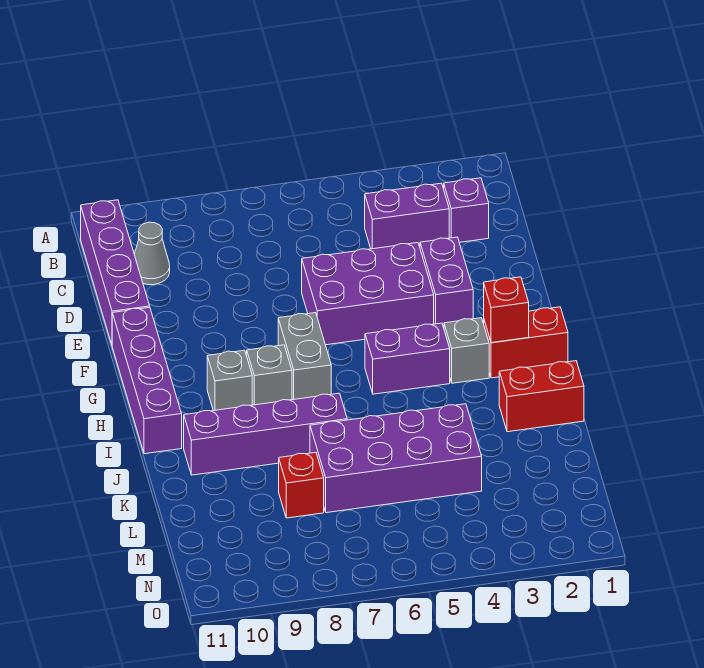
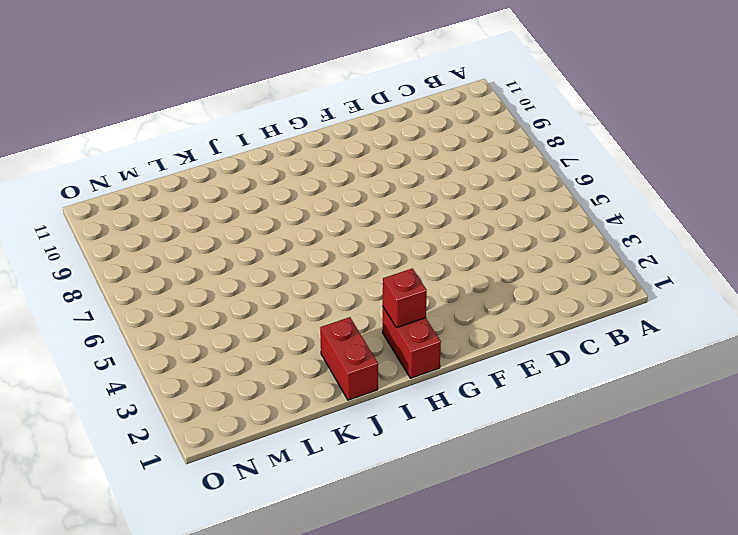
none -> purple 1x4 brick [81,200,150,344]
none -> purple 1x1 brick [444,178,489,242]
none -> purple 1x2 brick [365,183,449,249]

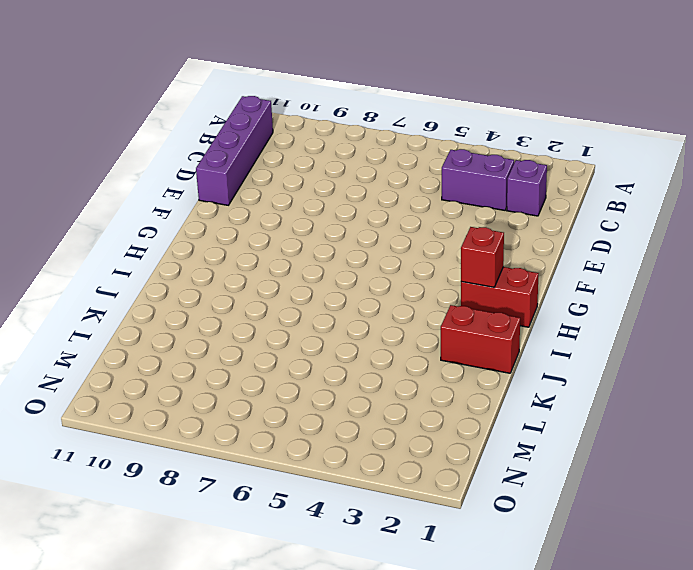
none -> grey 1x1 cone [134,222,170,285]
none -> purple 1x2 brick [420,237,473,328]
none -> purple 2x3 brick [302,243,434,345]

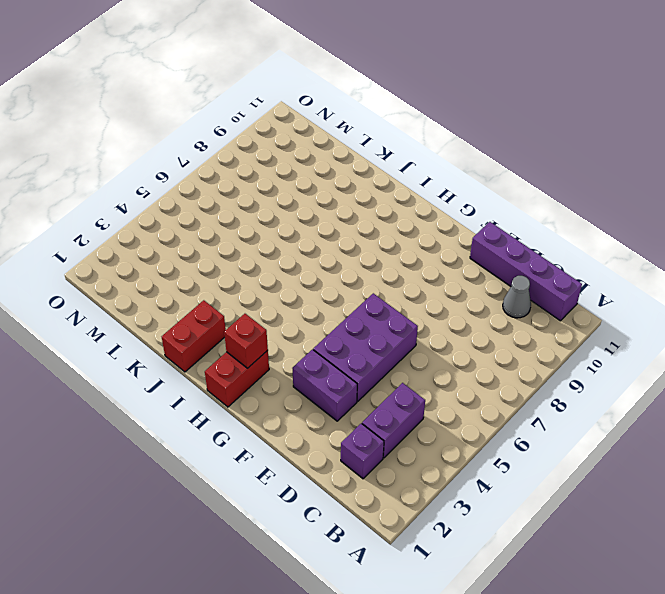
none -> purple 1x4 brick [112,307,182,454]
none -> grey 1x2 brick [278,313,331,400]
none -> grey 1x1 brick [444,318,489,383]

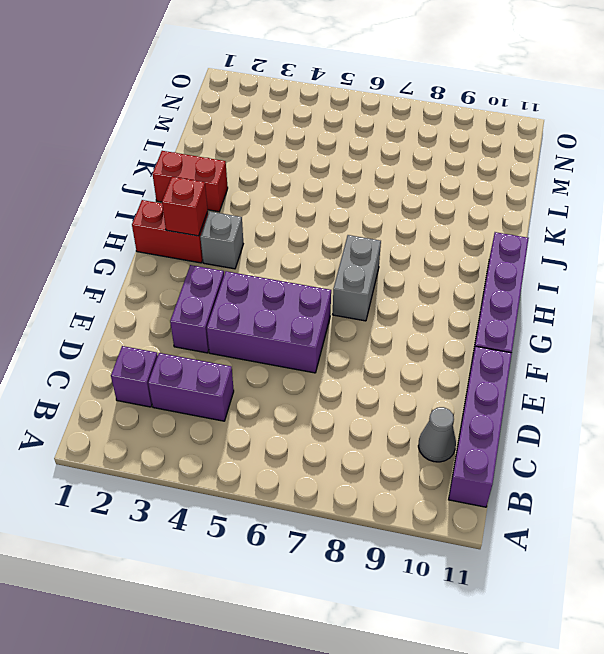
none -> purple 1x2 brick [365,323,450,394]
none -> grey 1x1 brick [247,345,292,405]
none -> grey 1x1 brick [207,350,252,411]

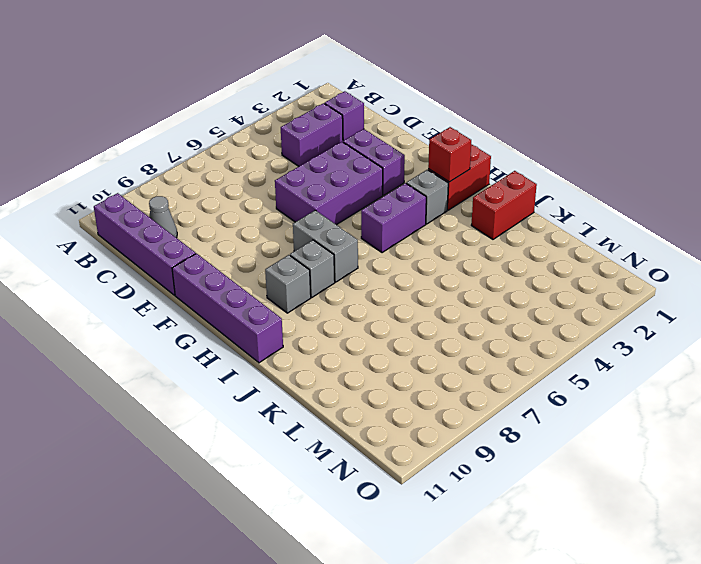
none -> purple 1x4 brick [184,393,347,475]
none -> purple 2x4 brick [310,404,482,513]
none -> red 1x1 brick [279,453,324,518]

